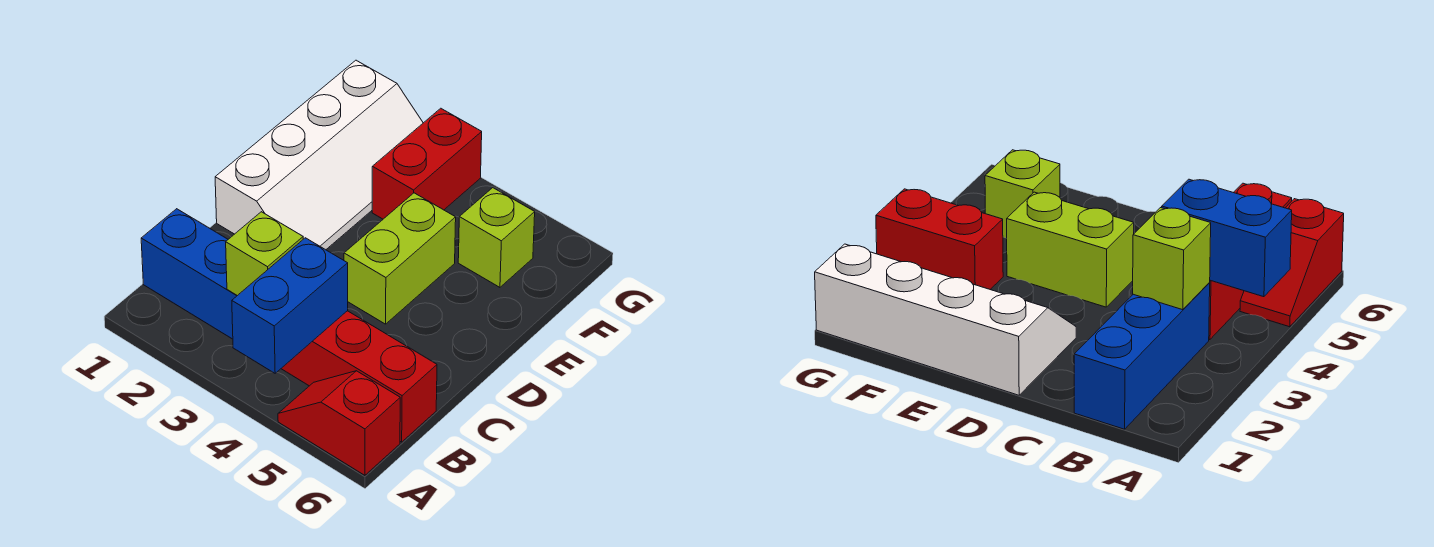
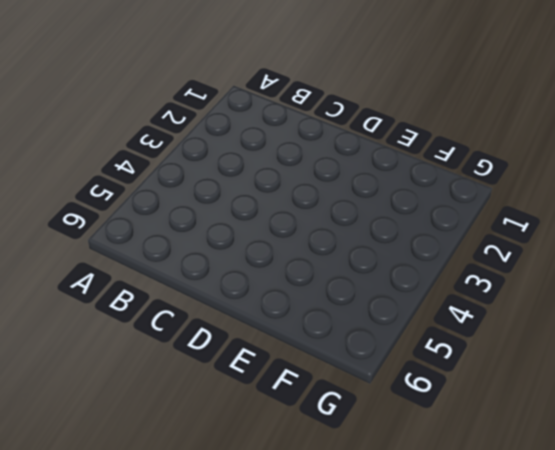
none -> red 1x2 slope [278,371,400,475]
none -> blue 1x3 brick [141,209,237,339]

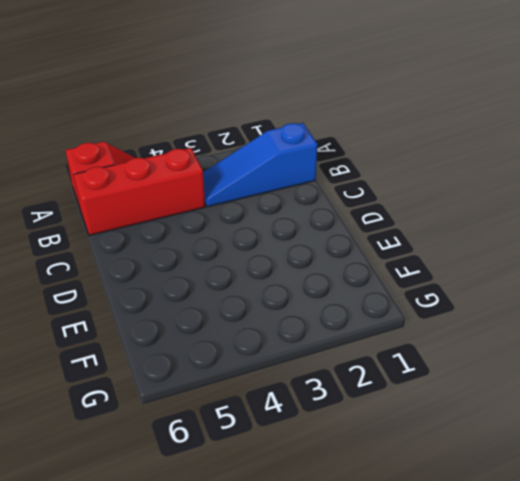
blue 1x3 slope [203,123,318,207] -> blue 1x3 brick [141,209,237,339]
none -> white 2x4 slope [215,60,423,250]
none -> lime 1x2 brick [344,193,456,324]

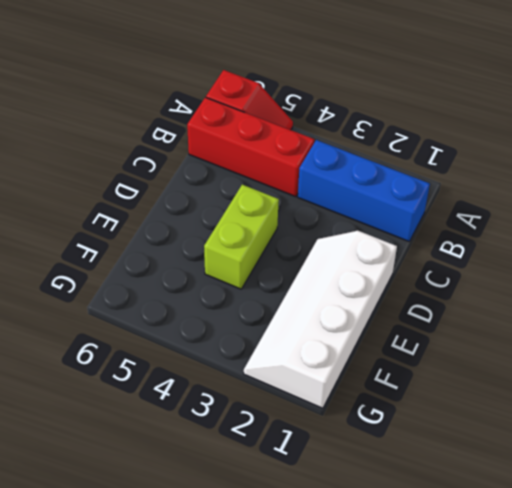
none -> red 1x2 brick [372,108,482,219]
none -> lime 1x1 brick [458,188,535,287]

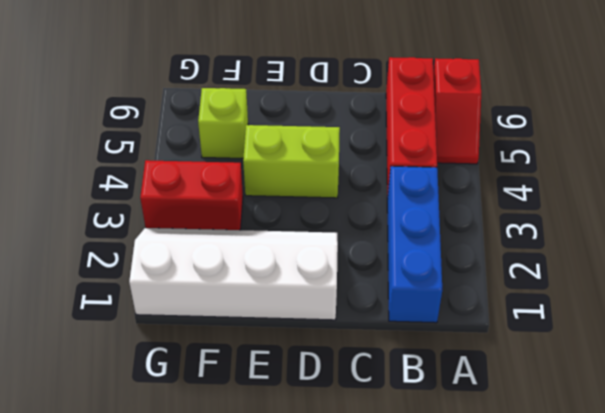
none -> blue 1x2 brick [232,238,348,373]
none -> lime 1x1 brick [226,212,303,296]

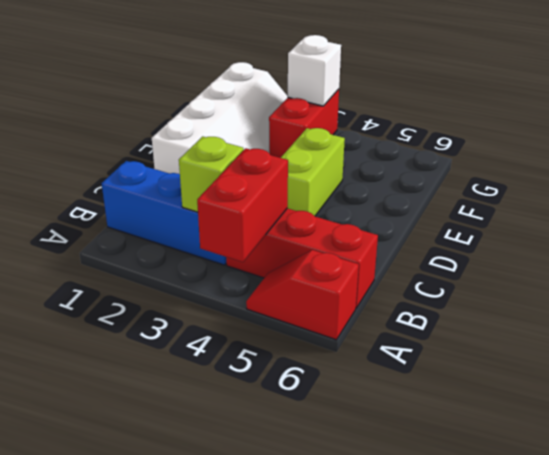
red 1x2 brick [197,148,288,262] -> blue 1x2 brick [232,238,348,373]
white 1x1 brick [288,35,341,106] -> none
none -> lime 1x1 brick [458,188,535,287]

